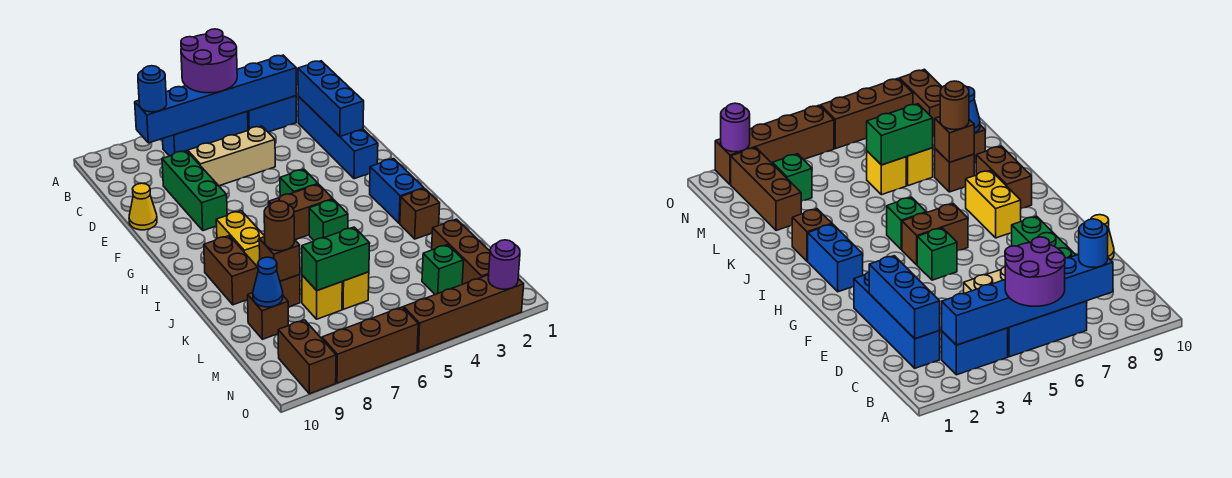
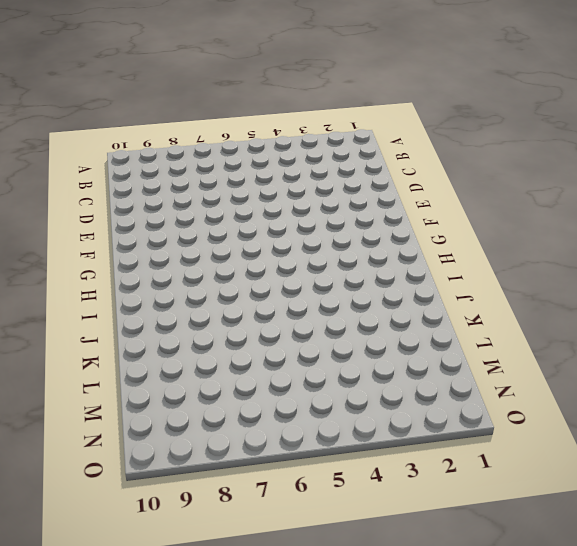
none -> blue 1x2 brick [248,96,296,132]
none -> blue 1x3 brick [163,111,248,156]
none -> blue 1x4 brick [298,96,378,179]
none -> tan 1x3 brick [188,126,275,186]

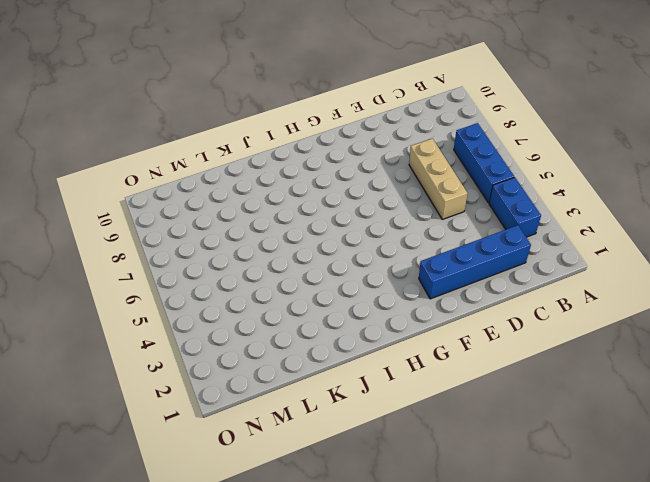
none -> green 1x3 brick [162,151,227,231]
none -> yellow 1x1 cone [129,183,157,230]
none -> green 1x1 brick [280,169,318,196]
none -> blue 1x2 brick [370,159,424,224]

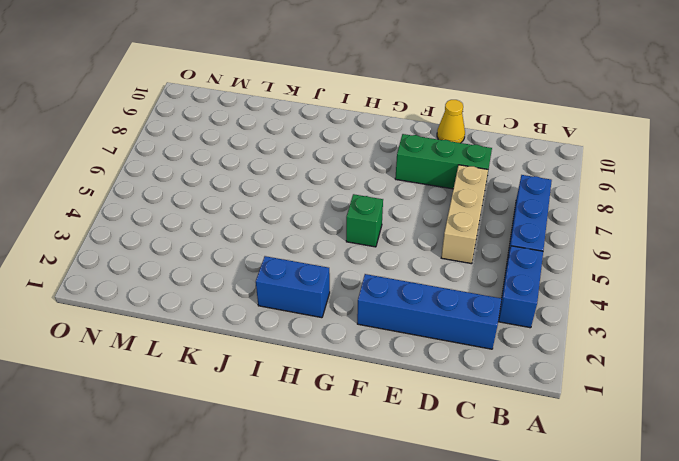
none -> brown 1x2 brick [269,184,333,240]
none -> yellow 1x2 brick [216,211,265,267]
none -> green 1x1 brick [309,200,348,241]
none -> brown 1x2 brick [204,236,258,305]

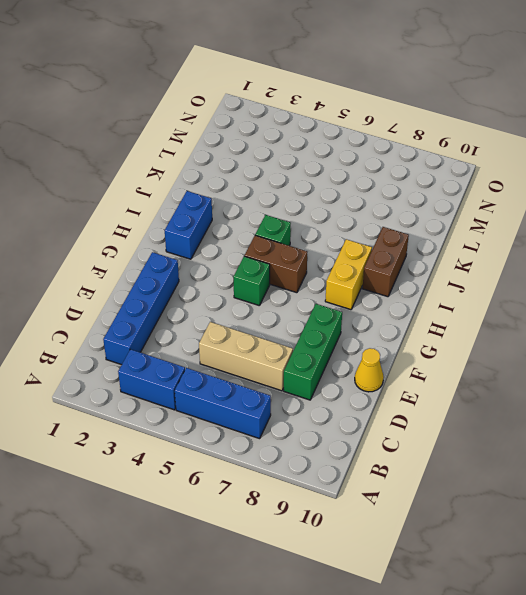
none -> brown 1x1 brick [400,188,440,239]
none -> brown 1x1 brick [280,274,300,307]
none -> brown 1x3 brick [432,219,490,284]
none -> yellow 1x1 brick [342,272,369,309]

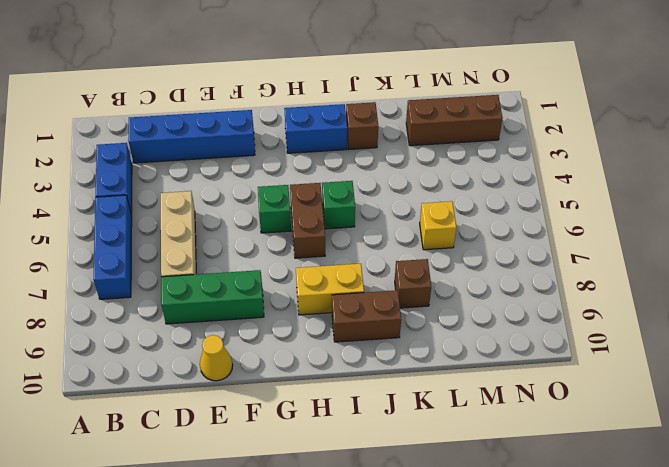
none -> yellow 1x1 brick [302,275,342,319]
none -> brown 1x1 brick [248,293,288,339]
none -> green 1x1 brick [422,244,464,295]
none -> brown 1x2 brick [278,320,336,394]

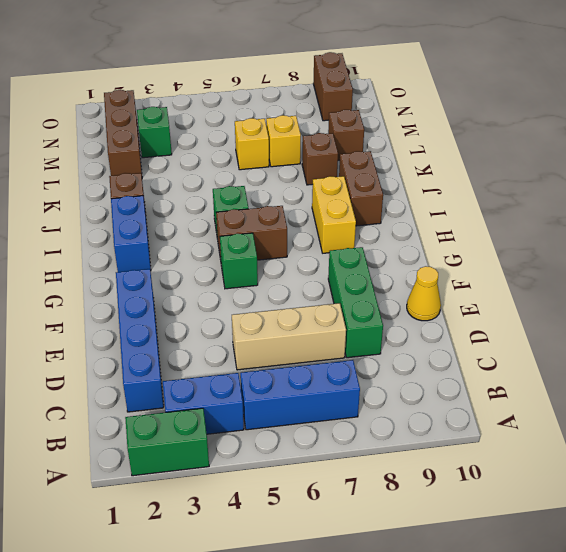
green 1x2 brick [125,408,209,476] -> green 1x2 brick moved to [302,227,370,291]
none -> brown 1x4 brick [404,275,524,352]
none -> brown 1x3 brick [322,307,418,383]
none -> blue 1x6 brick [135,55,296,143]
none -> blue 1x3 brick [298,61,364,136]

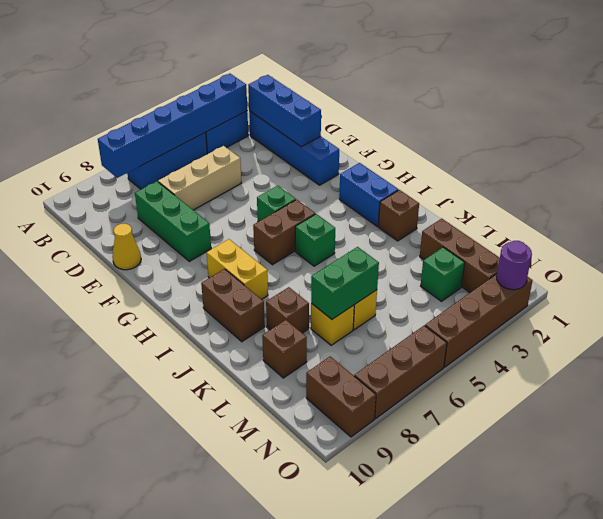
none -> brown 1x1 brick [259,237,300,281]
none -> blue 1x1 cone [253,257,283,307]
none -> purple 2x2 round brick [181,29,237,93]
none -> blue 1x1 round brick [138,66,167,112]

